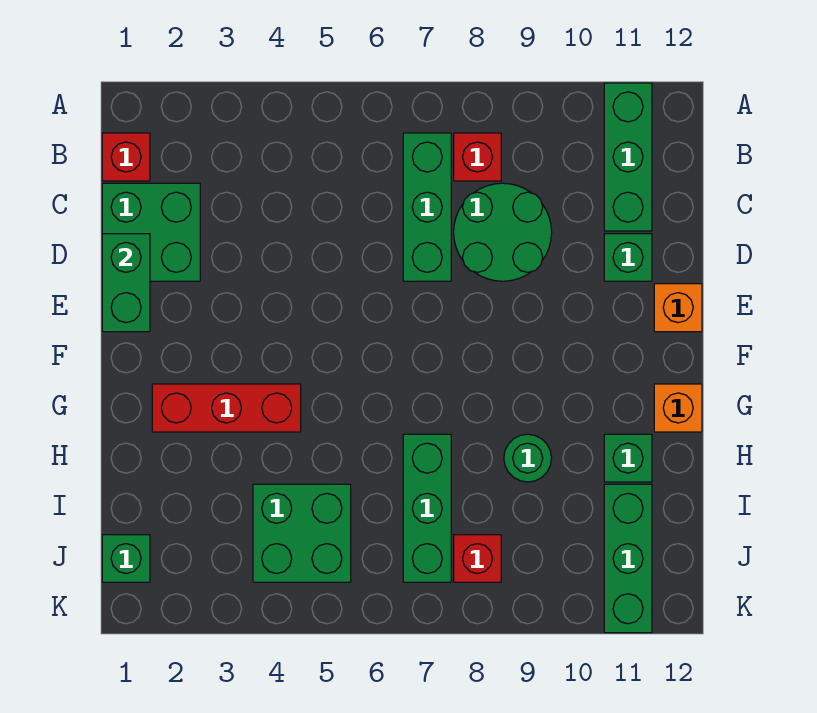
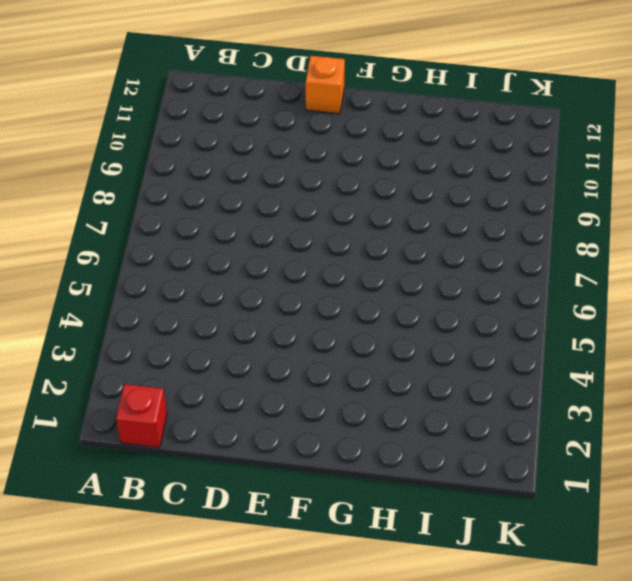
none -> green 1x3 brick [604,83,652,231]
none -> green 1x3 brick [403,133,451,281]
none -> red 1x1 brick [454,133,501,181]

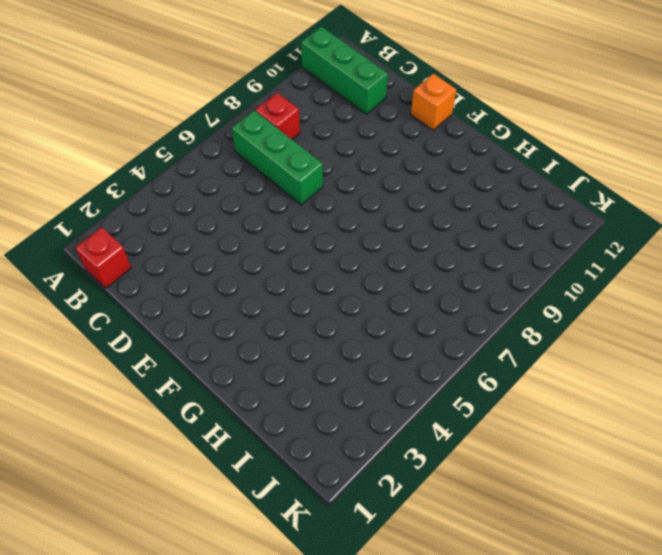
none -> green 2x2 brick [102,183,200,281]
none -> green 2x2 round brick [454,183,552,281]
none -> green 1x1 brick [604,234,652,281]

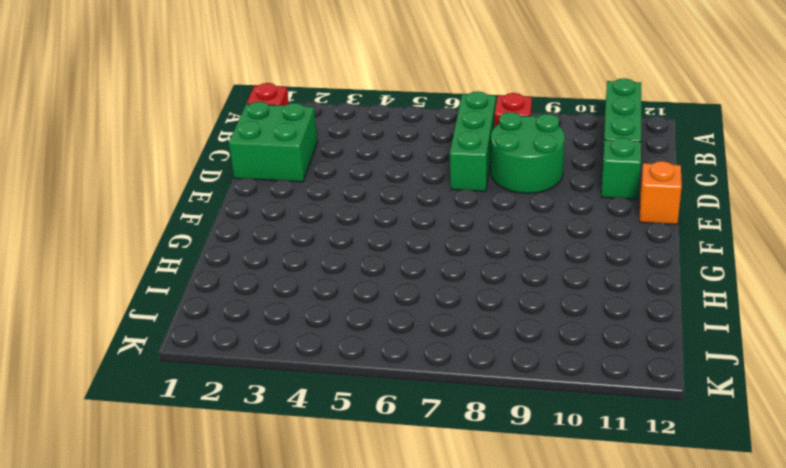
none -> red 1x3 brick [152,384,301,432]
none -> orange 1x1 brick [654,384,702,432]
none -> green 1x3 brick [403,434,451,582]

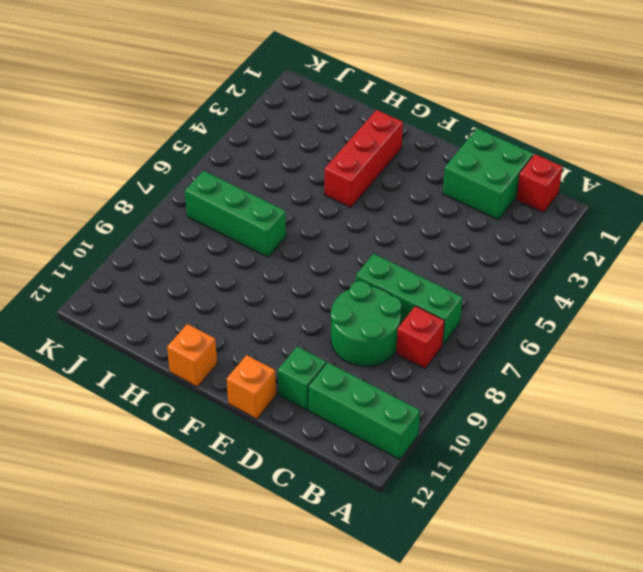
none -> green 1x1 round brick [504,434,552,482]
none -> green 1x1 brick [604,434,652,482]
none -> green 2x2 brick [253,484,351,582]

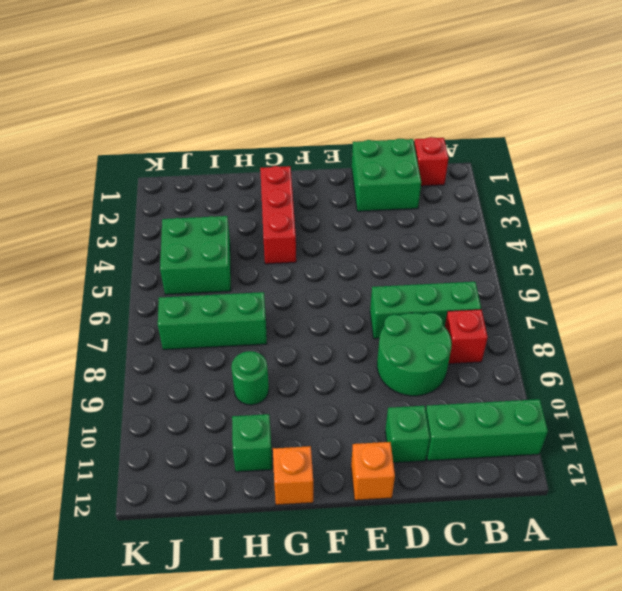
none -> green 1x3 brick [604,484,652,633]
none -> green 1x1 brick [102,535,150,582]
none -> red 1x1 brick [454,535,501,582]

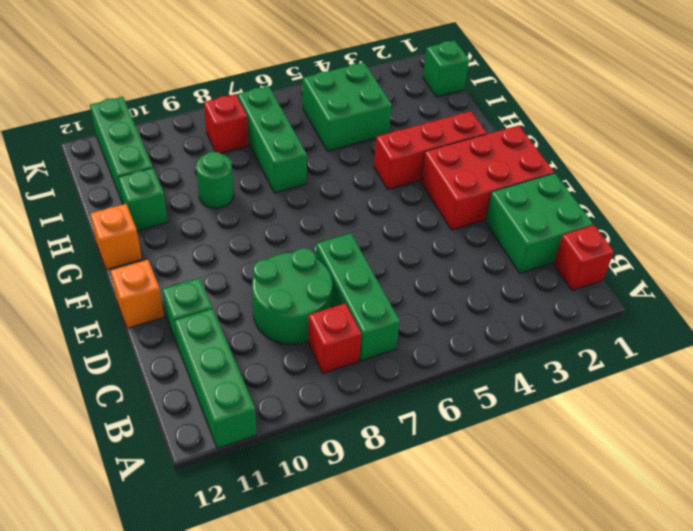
red 2x3 brick [421,125,554,230] -> none
none -> green 1x2 brick [102,234,150,332]

